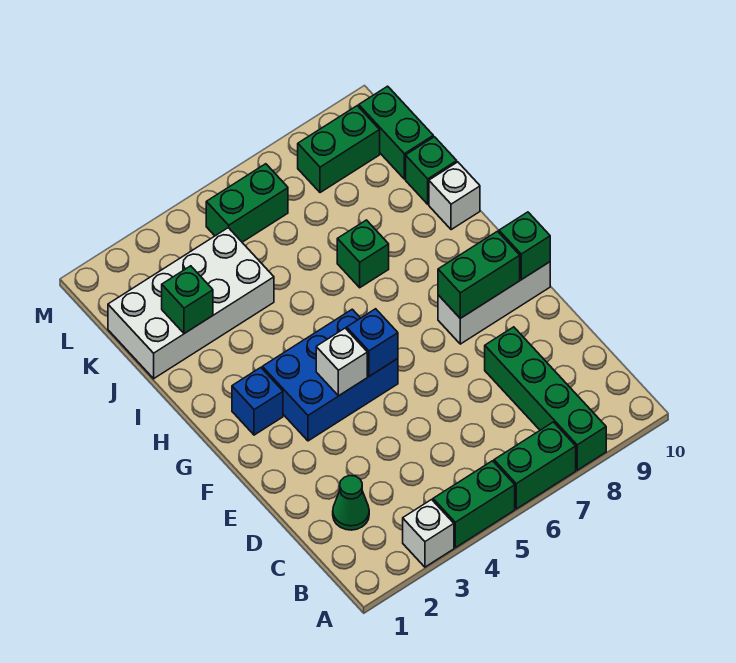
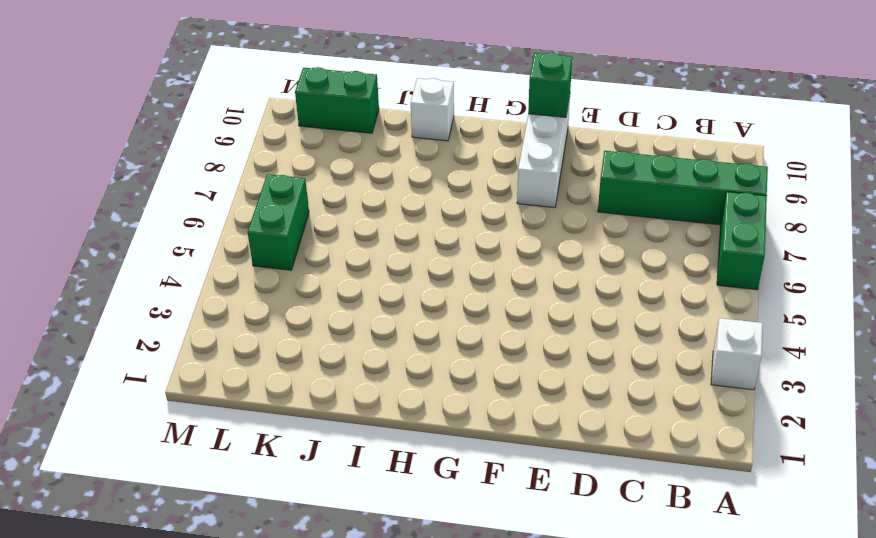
none -> green 1x2 brick [433,461,515,548]
none -> green 1x1 cone [333,476,369,530]
none -> blue 2x3 brick [262,309,398,441]

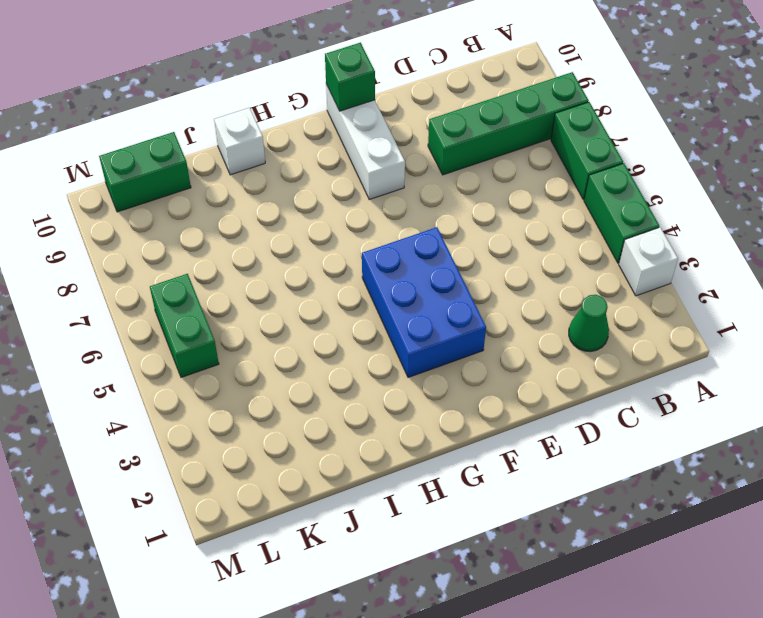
none -> blue 1x1 brick [232,368,283,435]
none -> green 1x1 brick [337,220,389,288]
none -> white 2x4 brick [108,228,274,379]

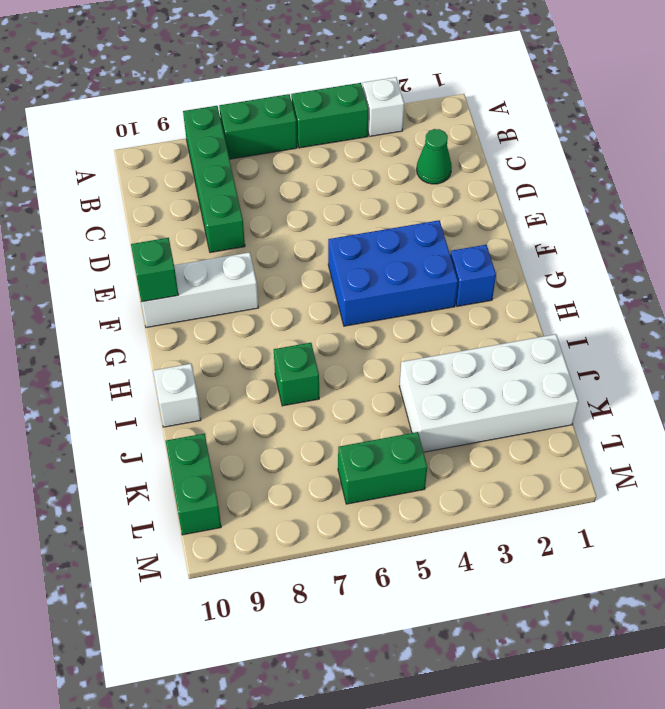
none -> green 1x1 brick [406,137,457,204]
none -> green 1x2 brick [298,106,380,193]
none -> white 1x1 brick [316,328,367,396]

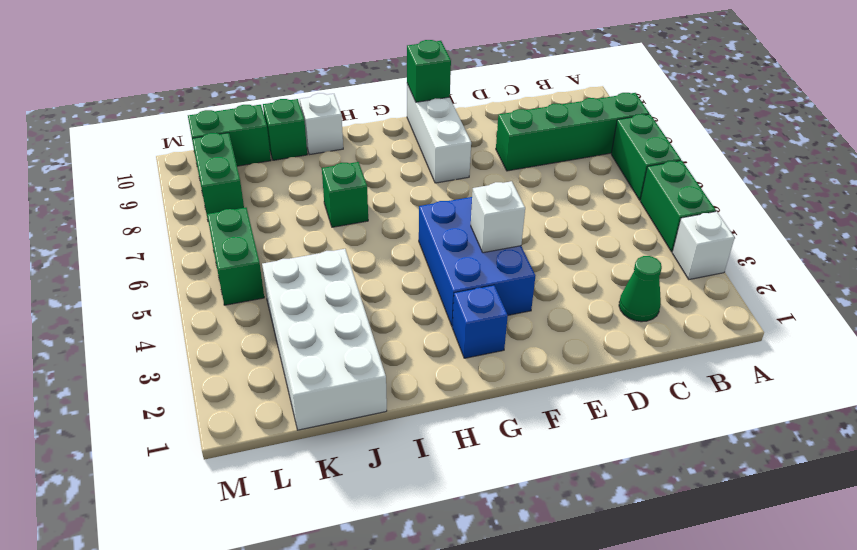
none -> blue 1x1 brick [347,309,398,376]
none -> green 1x2 brick [438,231,520,318]
none -> green 1x1 brick [162,266,213,334]

